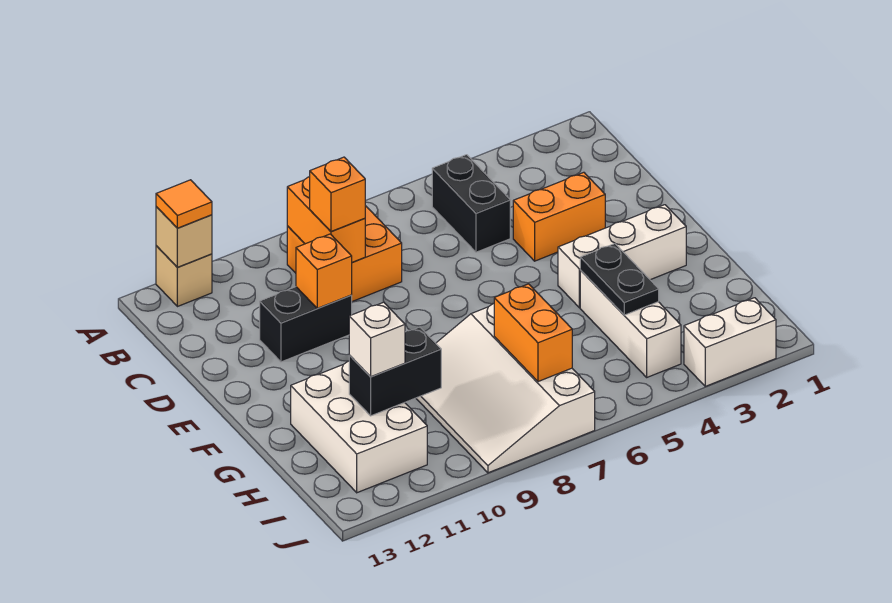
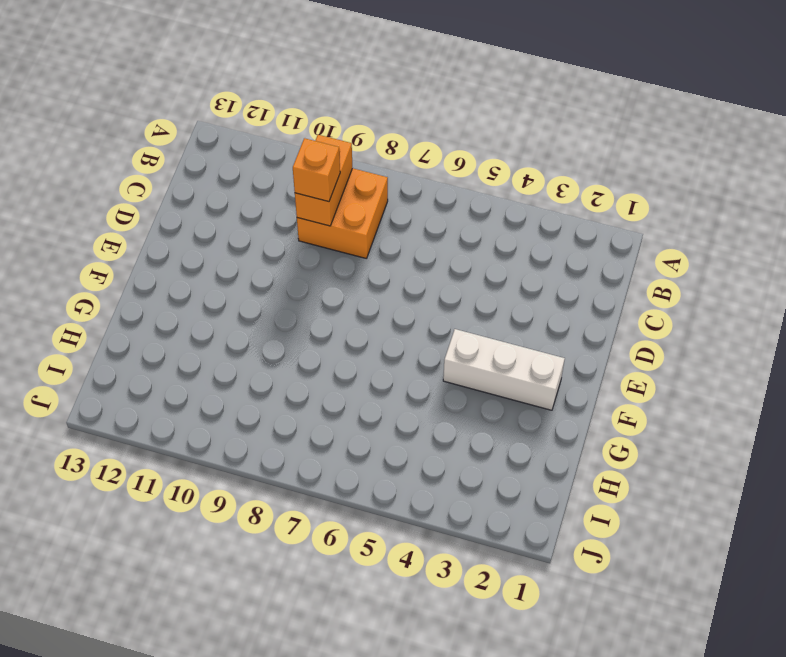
none -> tan 1x1 brick [156,246,212,307]
none -> black 1x2 brick [432,155,510,252]
none -> orange 1x2 brick [513,172,605,261]

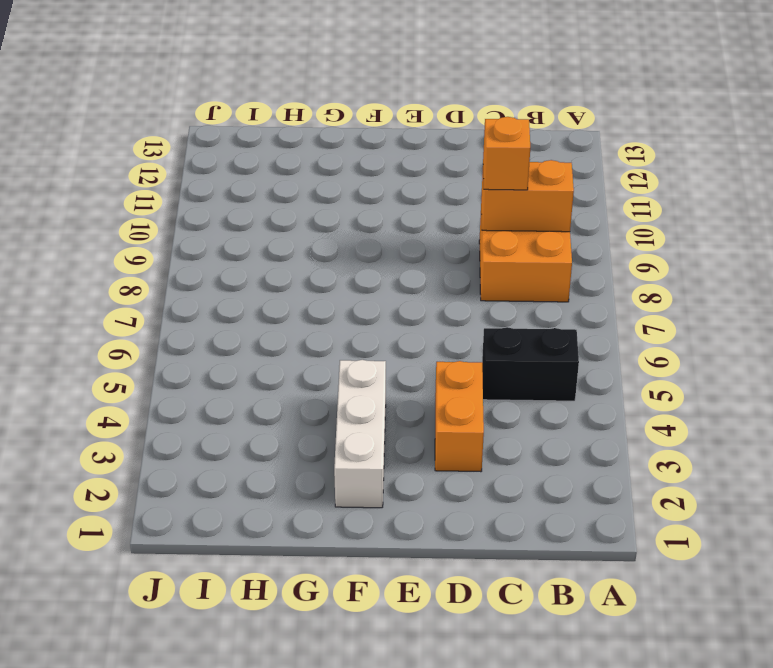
none -> tan 1x1 brick [156,246,212,307]
none -> black 1x2 brick [260,287,352,362]
none -> white 1x3 brick [580,271,681,377]

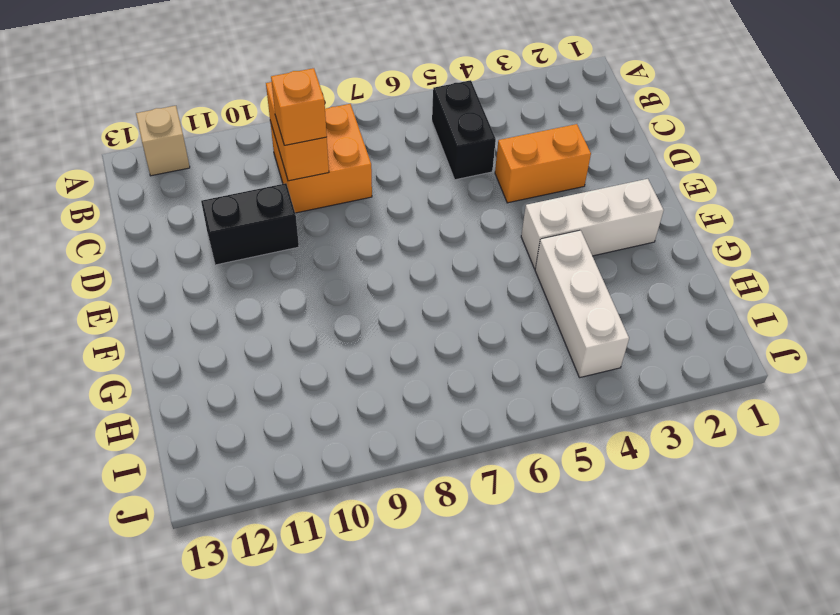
none -> white 3x4 slope [416,304,595,473]
none -> white 2x3 brick [291,361,427,493]
none -> white 1x2 brick [684,298,776,386]

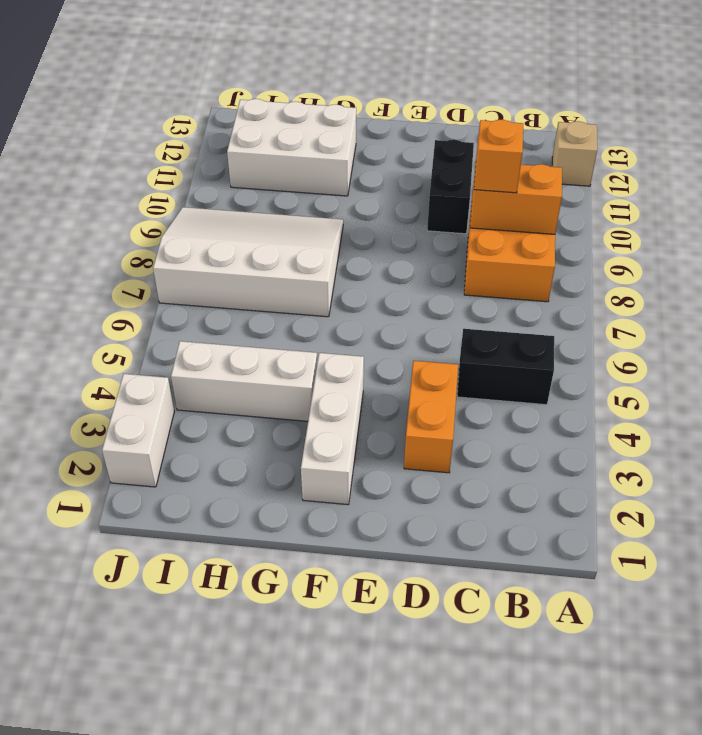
none -> tan 1x1 brick [156,207,212,267]
none -> orange 1x1 brick [296,234,352,308]
none -> black 1x2 plate [580,244,659,315]

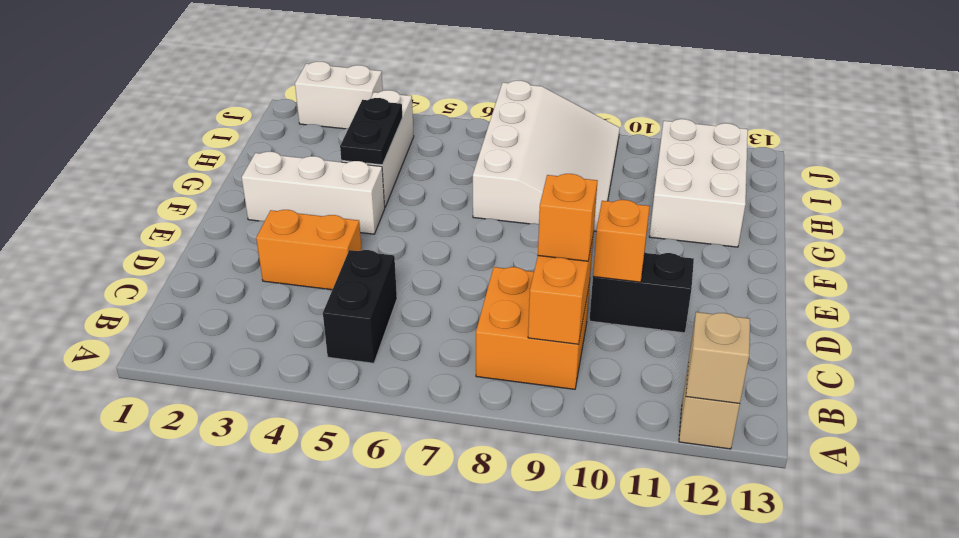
none -> orange 1x2 brick [494,284,572,382]
none -> black 1x2 brick [349,327,441,416]
none -> orange 1x1 tile [156,180,212,228]

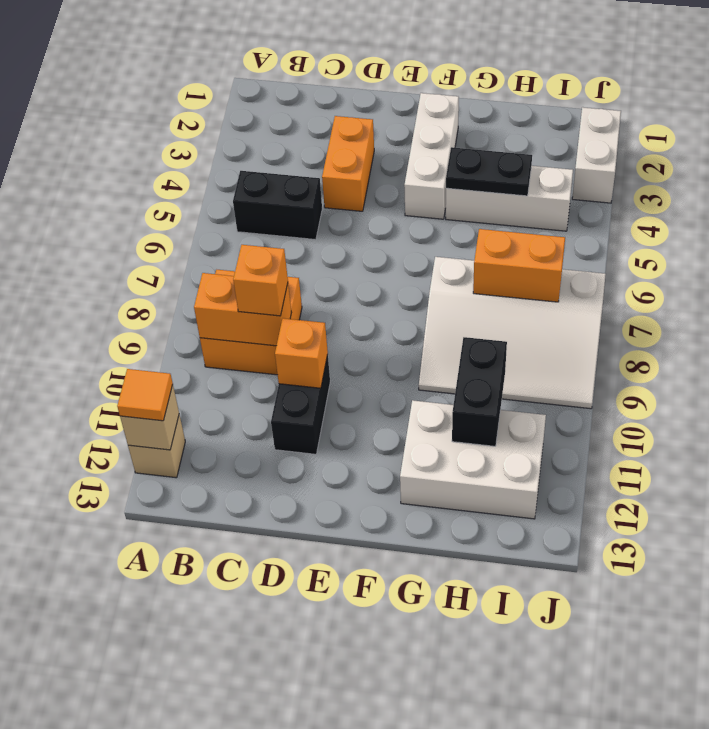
none -> white 1x1 brick [349,302,405,377]

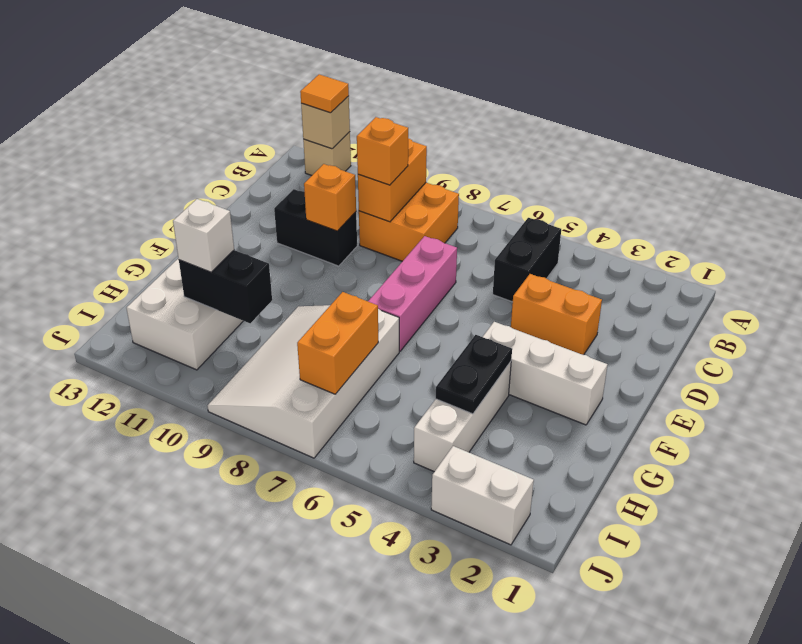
pink 1x3 brick [368,236,457,351] -> none

